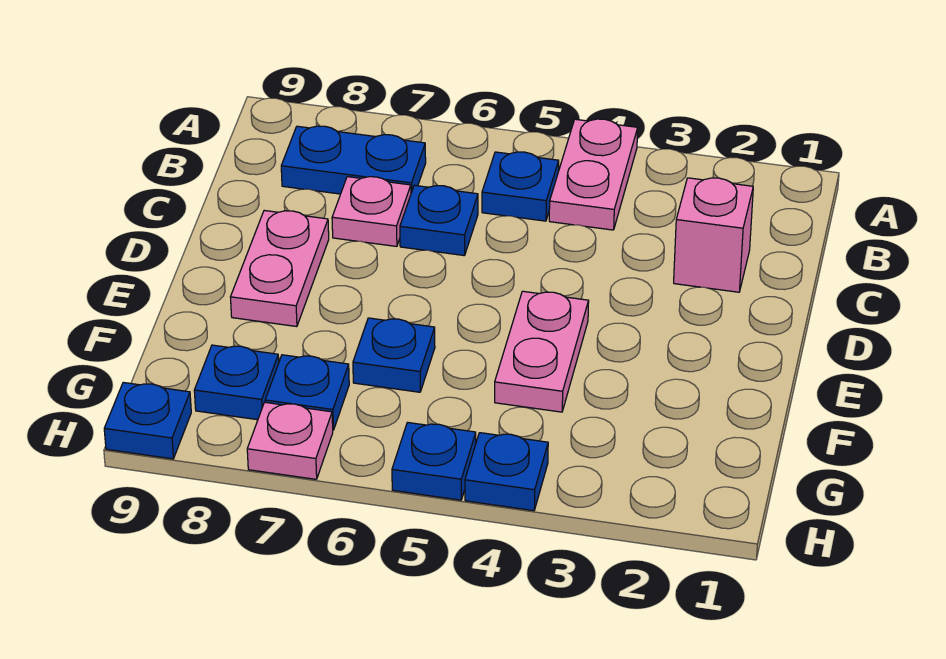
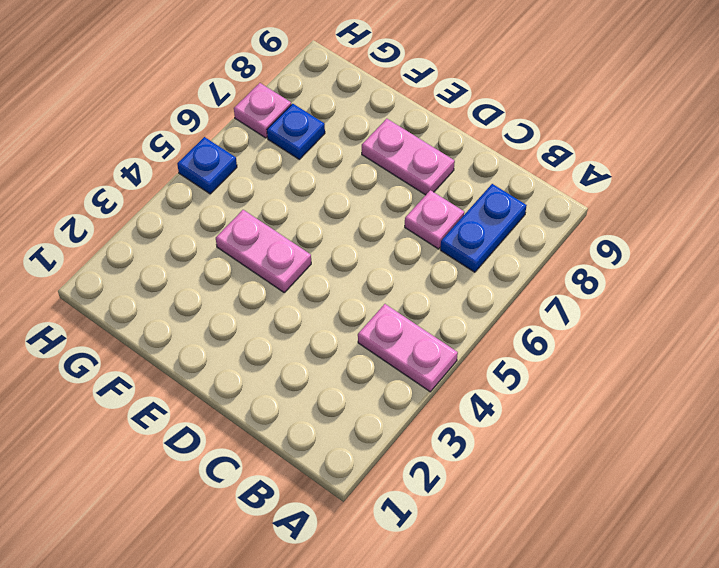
none -> blue 1x1 plate [482,152,559,221]
none -> pink 1x1 brick [674,178,753,292]
none -> blue 1x1 plate [400,185,478,256]

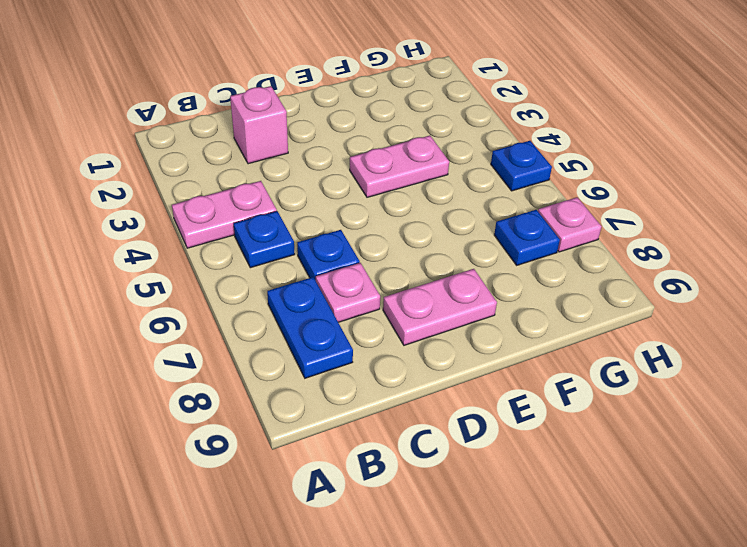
none -> blue 1x1 plate [353,318,435,392]
none -> blue 1x1 plate [194,345,279,420]
none -> blue 1x1 plate [465,433,548,511]

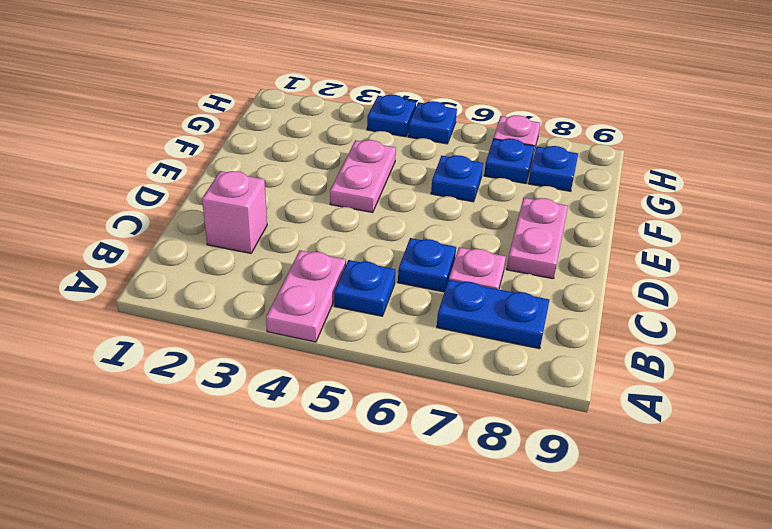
none -> blue 1x1 plate [104,382,191,459]

